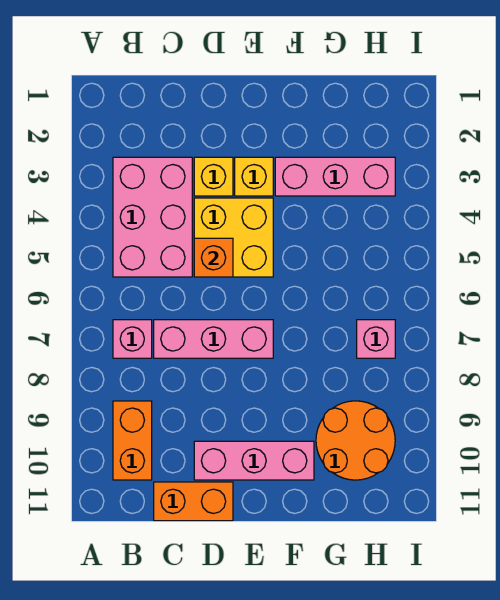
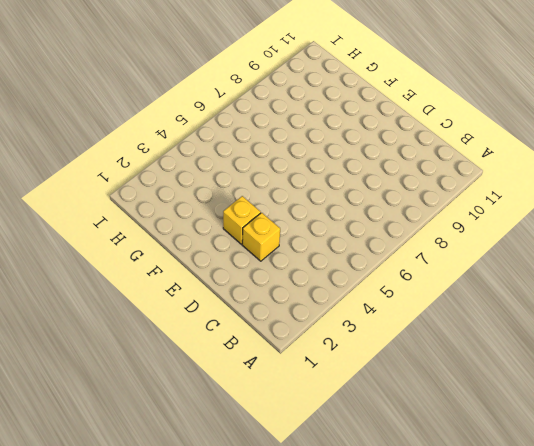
none -> pink 2x3 brick [113,157,192,277]
none -> pink 1x1 brick [113,320,152,358]
none -> orange 1x2 brick [113,401,152,480]

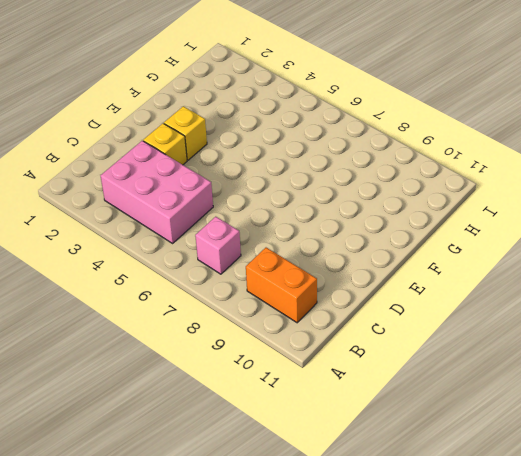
none -> pink 1x3 brick [154,320,273,358]
none -> orange 1x2 brick [154,482,233,521]
none -> yellow 2x2 brick [194,198,273,277]

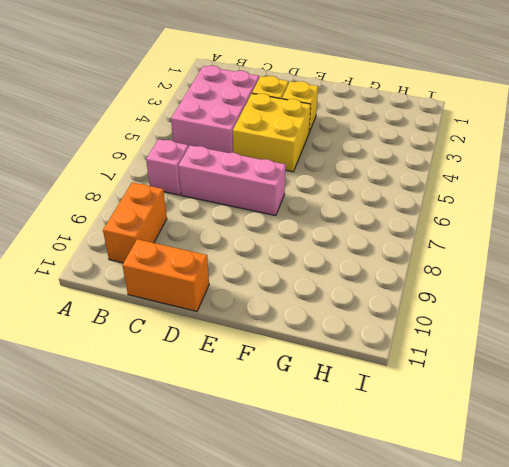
none -> pink 1x3 brick [194,441,314,480]
none -> pink 1x3 brick [275,157,395,196]
none -> orange 2x2 round brick [316,401,395,480]

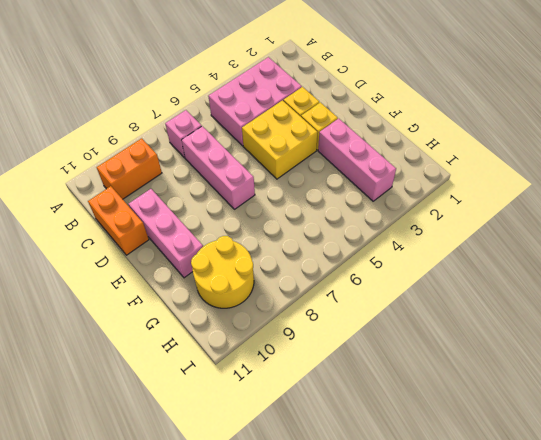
yellow 2x2 round brick [191,236,254,308] -> orange 2x2 round brick [316,401,395,480]
none -> pink 1x1 brick [357,320,395,358]
none -> orange 1x1 brick [194,238,233,277]

